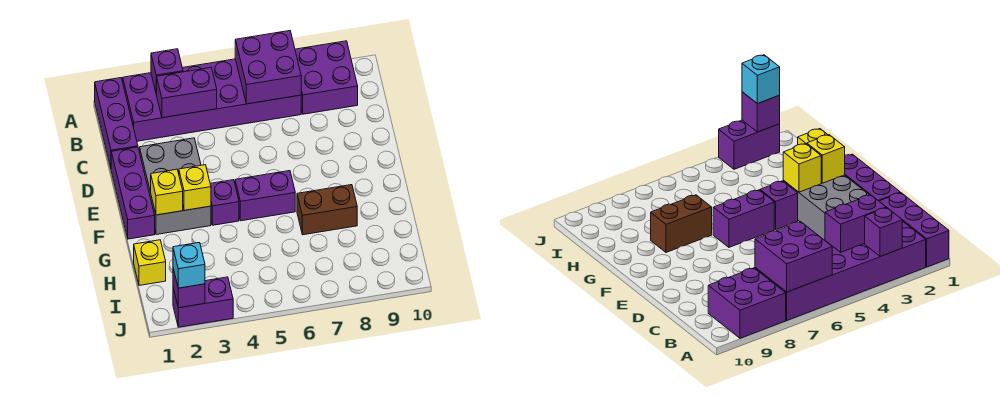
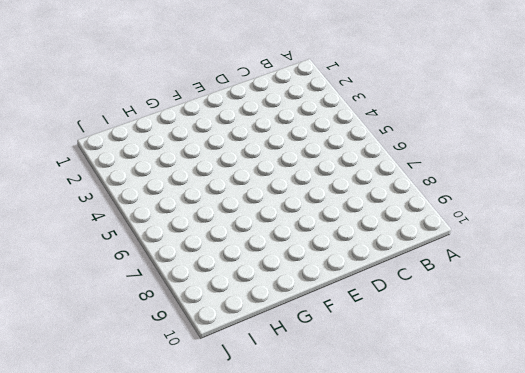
none -> purple 1x3 brick [95,78,138,167]
none -> purple 2x6 brick [123,59,301,141]
none -> purple 2x2 brick [295,41,358,114]

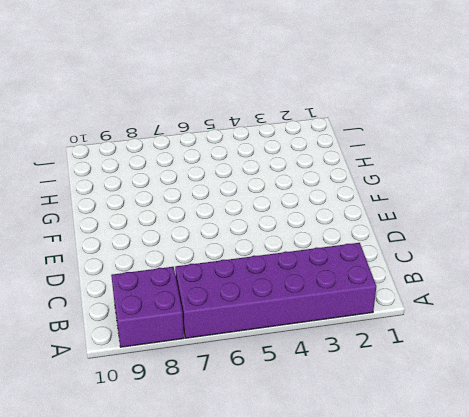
none -> purple 1x3 brick [95,78,138,167]
none -> purple 1x3 brick [111,147,155,239]
none -> grey 2x3 brick [140,138,211,235]

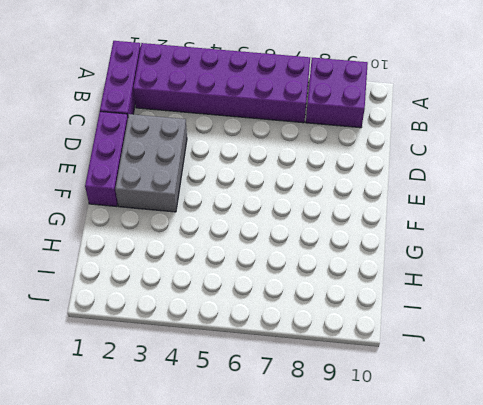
none -> purple 1x1 brick [210,180,239,225]
none -> purple 1x2 brick [235,171,295,221]
none -> brown 1x2 brick [297,185,357,235]

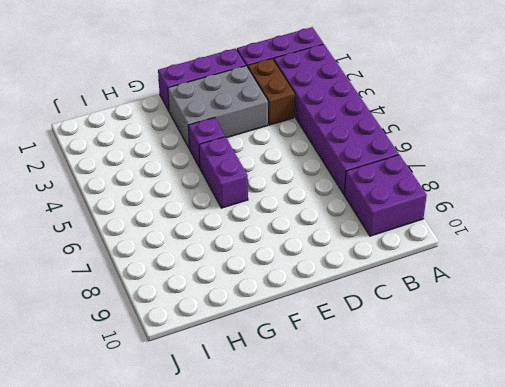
brown 1x2 brick [248,58,295,125] -> brown 1x2 brick moved to [297,185,357,235]
none -> yellow 1x1 brick [134,240,166,285]
none -> purple 1x2 brick [173,277,233,327]
none -> purple 1x1 brick [151,49,183,94]

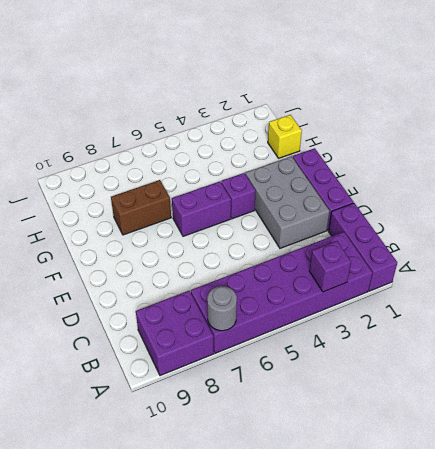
grey 1x1 round brick [207,286,237,331] -> purple 2x2 brick [235,31,301,104]
none -> purple 1x2 brick [173,277,233,327]
none -> purple 1x2 brick [157,68,217,118]
none -> yellow 1x1 brick [151,169,183,215]

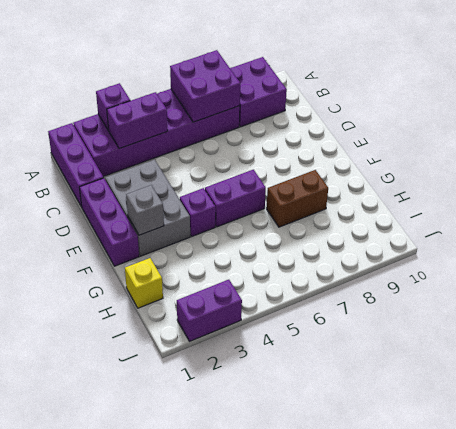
grey 1x1 brick [126,185,164,235] -> yellow 1x1 brick [151,169,183,215]
none -> yellow 1x1 brick [179,165,211,210]
none -> purple 1x1 brick [173,269,205,308]
none -> cyan 1x1 brick [173,243,205,288]

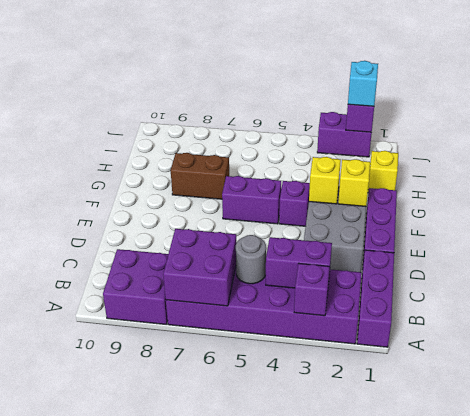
grey 1x1 round brick [236,235,266,284] -> none

